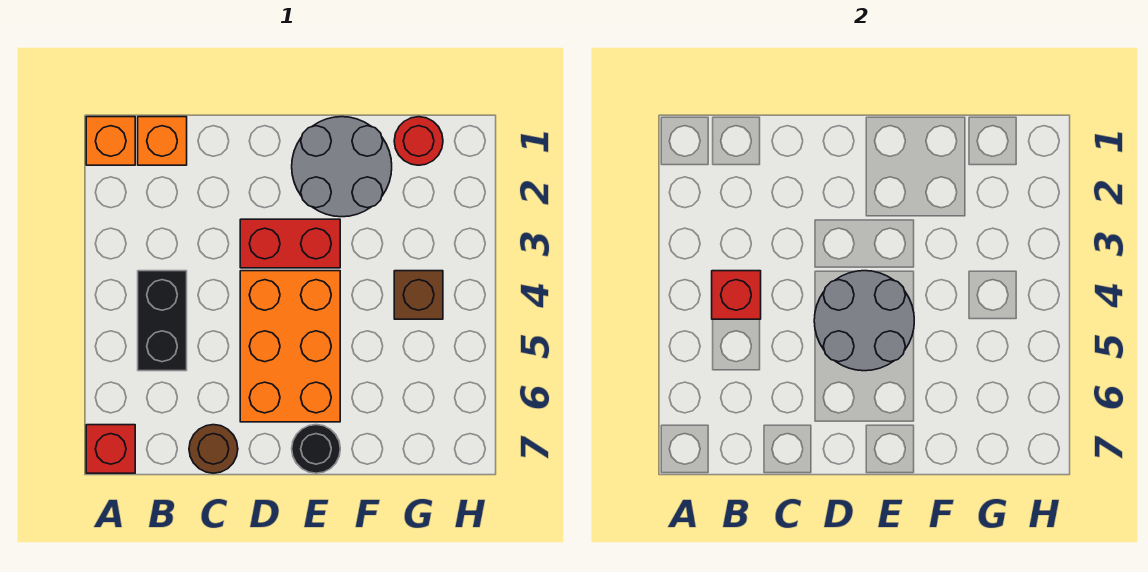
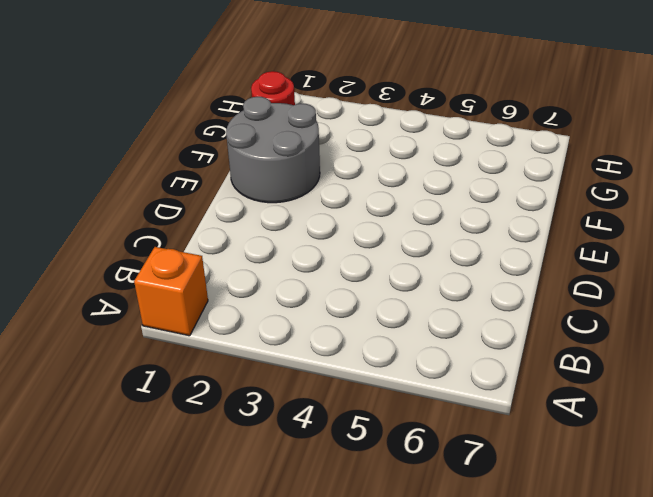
none -> red 1x1 brick [86,425,135,473]
none -> orange 1x1 brick [138,117,187,165]
none -> black 1x2 brick [138,271,187,371]

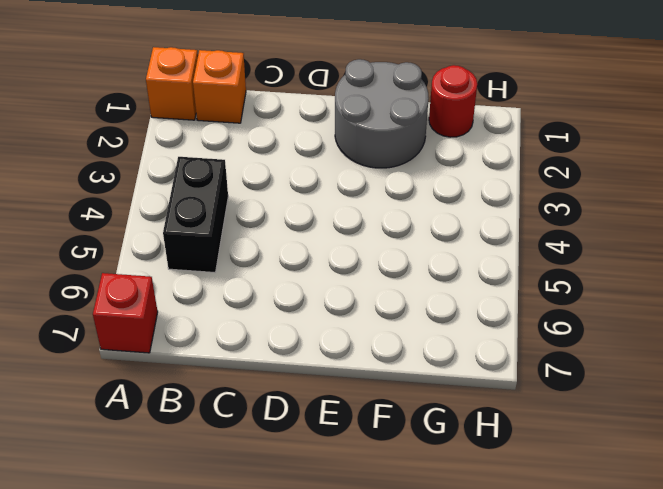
none -> brown 1x1 round brick [189,425,238,473]
none -> red 1x2 brick [240,219,340,268]
none -> orange 2x3 brick [240,271,340,422]

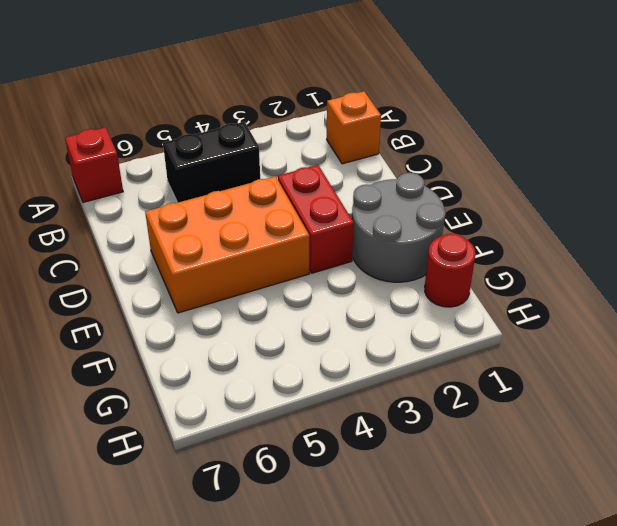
none -> orange 1x1 brick [86,117,135,165]
none -> brown 1x1 round brick [189,425,238,473]
none -> black 1x1 round brick [292,425,340,473]

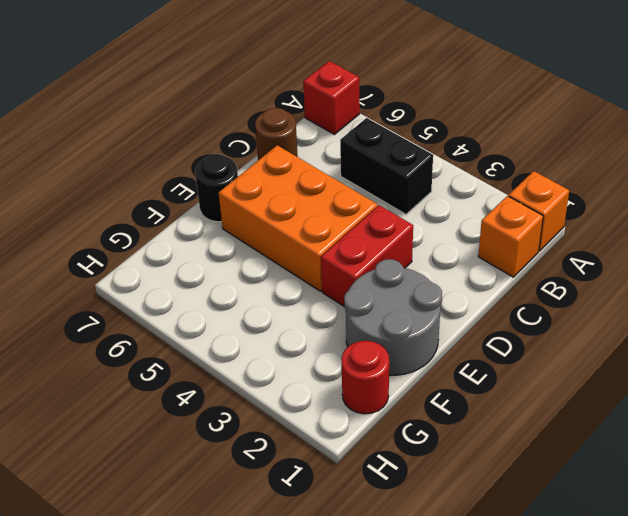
none -> brown 1x1 brick [394,271,443,319]
none -> red 1x1 brick [712,271,761,319]
none -> grey 2x2 round brick [814,271,914,371]

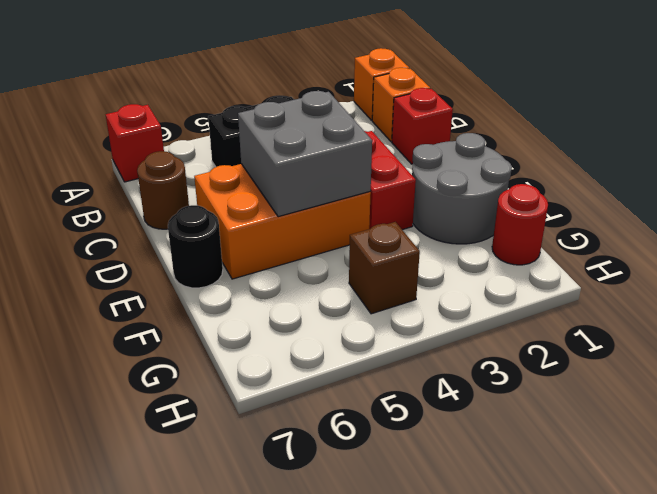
red 1x1 brick [392,88,453,164] -> red 1x1 brick moved to [712,271,761,319]
grey 2x2 brick [238,91,372,217] -> grey 2x2 round brick [814,271,914,371]

